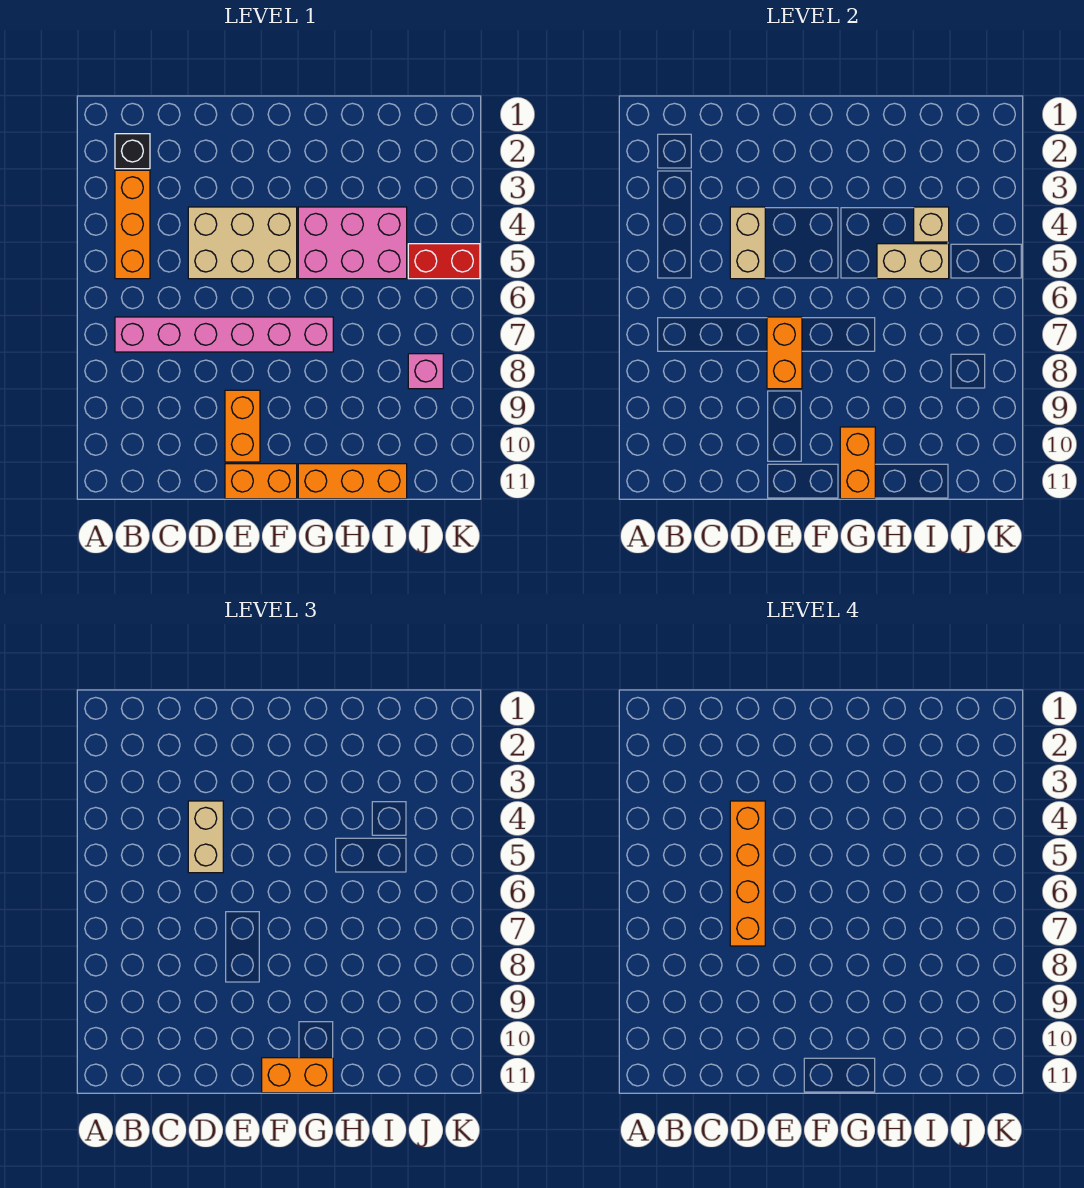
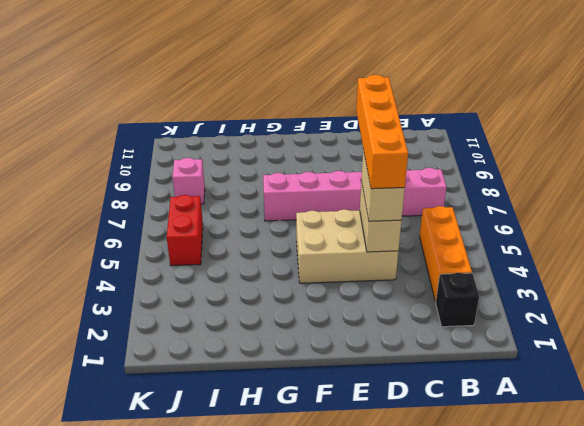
red 1x2 brick [167,195,203,266] -> red 1x2 brick turned to [408,244,480,279]
none -> orange 1x2 brick [225,390,260,462]
none -> orange 1x2 brick [225,464,297,499]
none -> pink 2x3 brick [298,207,407,279]

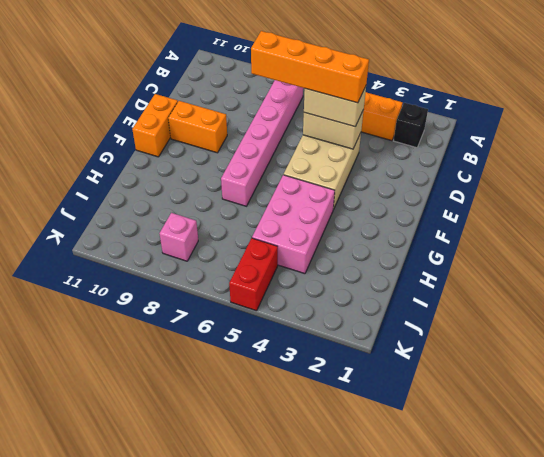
none -> orange 1x3 brick [298,464,407,499]
none -> orange 1x2 brick [767,317,802,389]
none -> orange 1x2 brick [840,427,875,499]

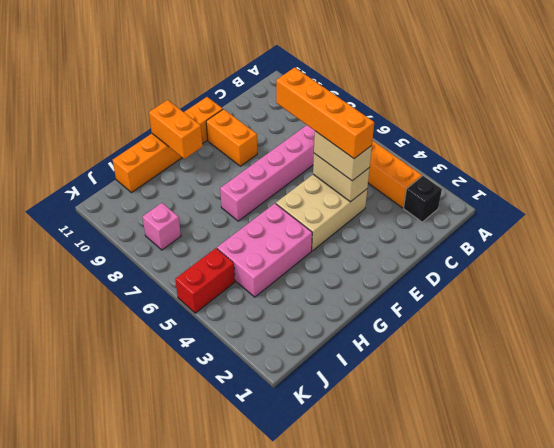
none -> orange 1x2 brick [767,317,802,389]
none -> tan 1x2 brick [877,244,949,279]
none -> tan 1x1 brick [914,207,949,242]

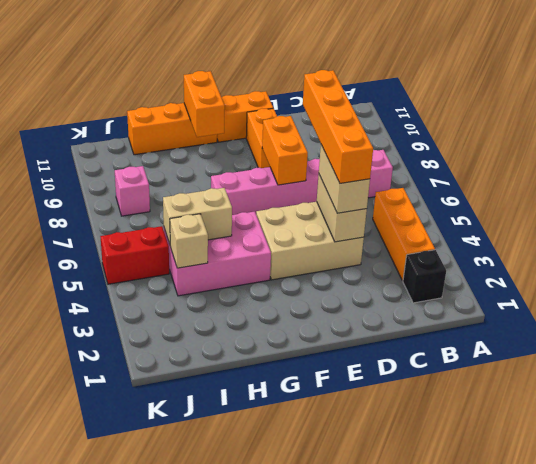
none -> orange 1x2 brick [262,1058,333,1093]

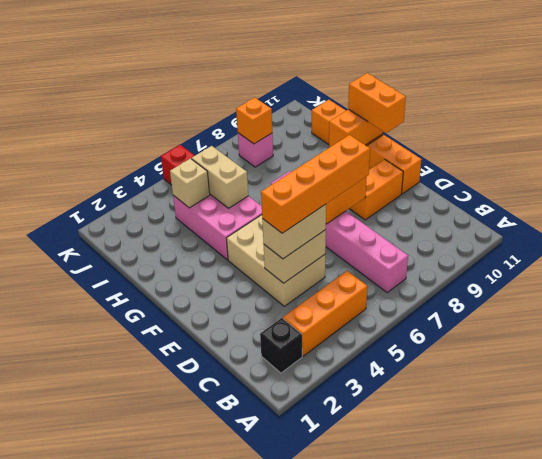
orange 1x1 brick [236,98,272,144] -> none

